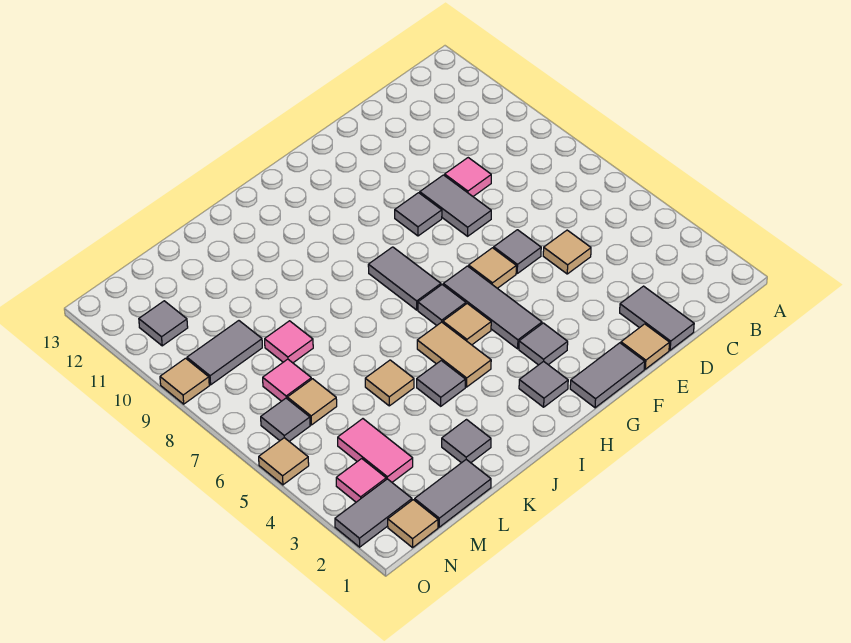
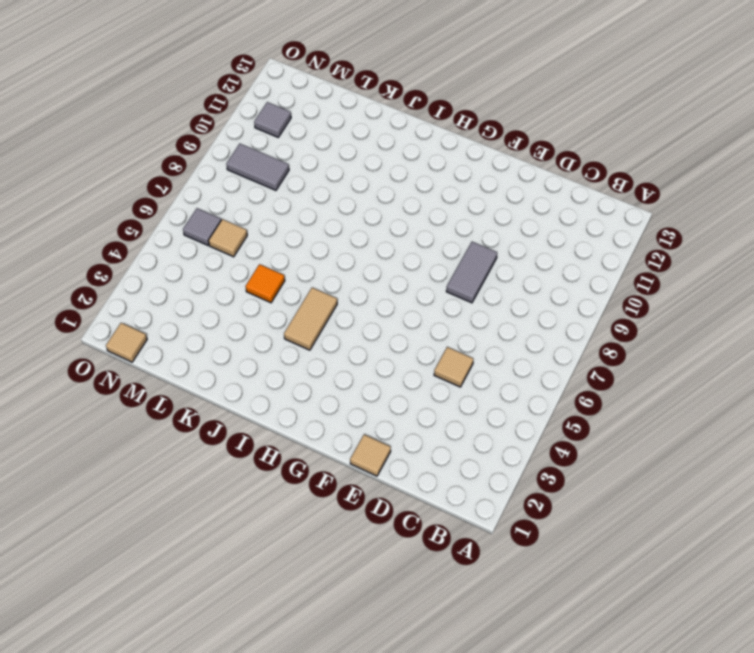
orange 1x1 tile [245,264,285,303] -> tan 1x1 tile [365,360,414,406]
none -> grey 1x2 tile [620,286,694,350]
none -> pink 1x1 tile [445,158,491,196]
none -> grey 1x1 tile [494,230,541,273]
none -> grey 1x2 tile [570,343,645,408]

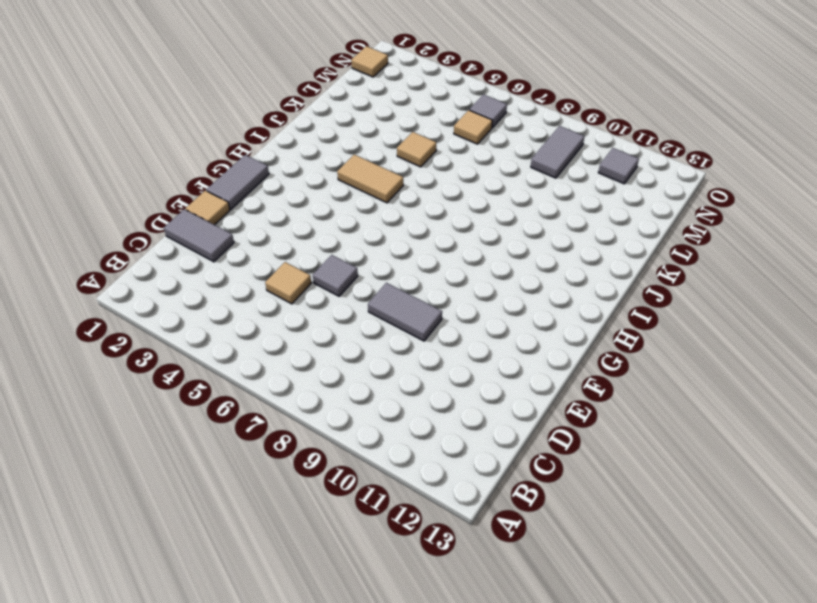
none -> pink 1x1 tile [445,158,491,196]
none -> tan 1x1 tile [469,248,516,288]
none -> grey 1x1 tile [395,193,442,236]
none -> grey 1x1 tile [519,323,568,365]

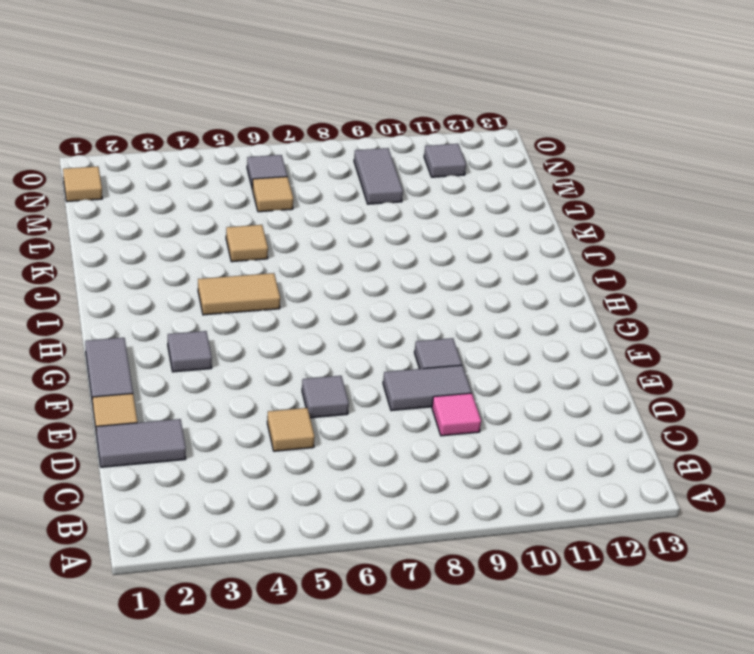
none -> tan 1x1 tile [469,248,516,288]
none -> grey 1x3 tile [443,266,542,349]
none -> grey 1x1 tile [519,361,568,407]
none -> tan 1x1 tile [443,304,491,345]

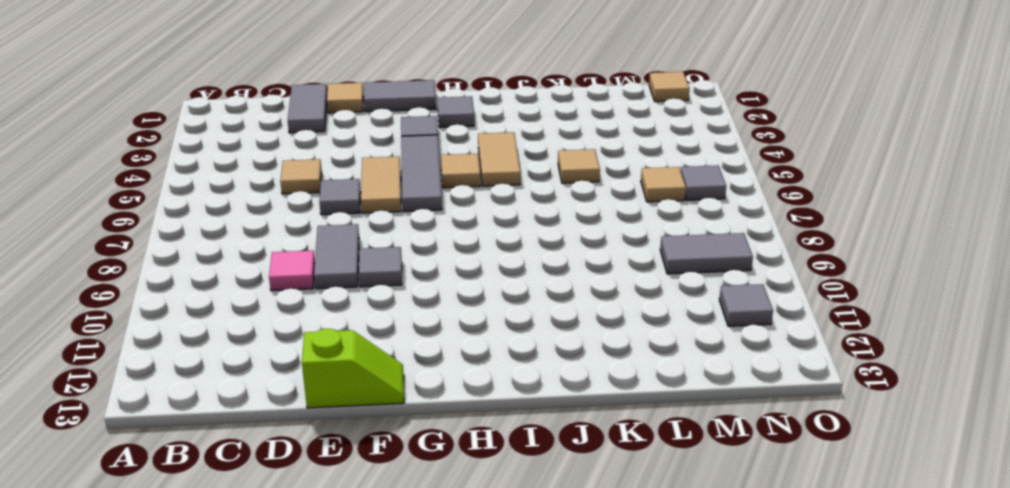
lime 1x2 slope [302,329,404,408] -> none
tan 1x2 tile [361,156,401,213] -> tan 1x1 tile [469,248,516,288]
none -> grey 1x1 tile [418,285,466,325]
none -> grey 1x2 tile [368,247,441,310]
none -> grey 1x1 tile [417,361,465,406]
none -> grey 1x1 tile [442,420,491,463]

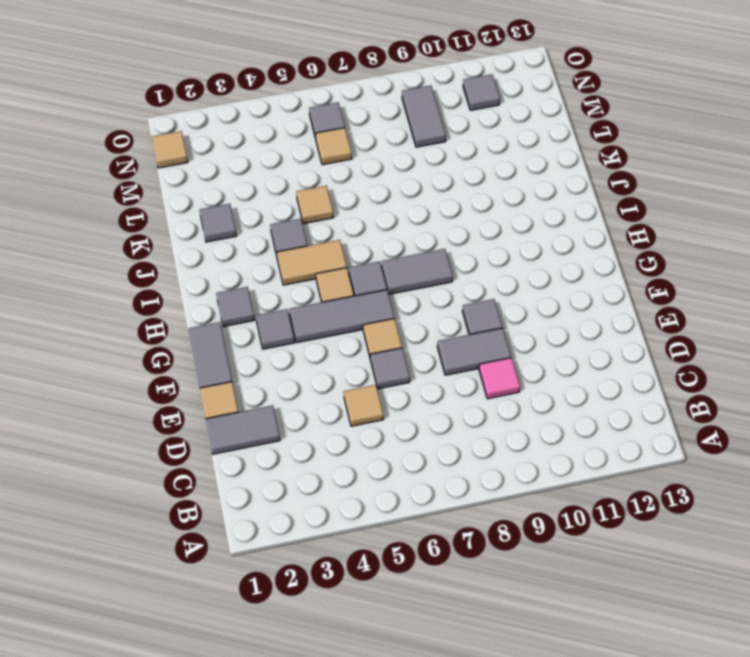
none -> grey 1x2 tile [415,460,491,527]
none -> pink 1x1 tile [265,321,313,363]
none -> pink 1x2 tile [338,419,413,482]
none -> pink 1x1 tile [263,359,311,401]

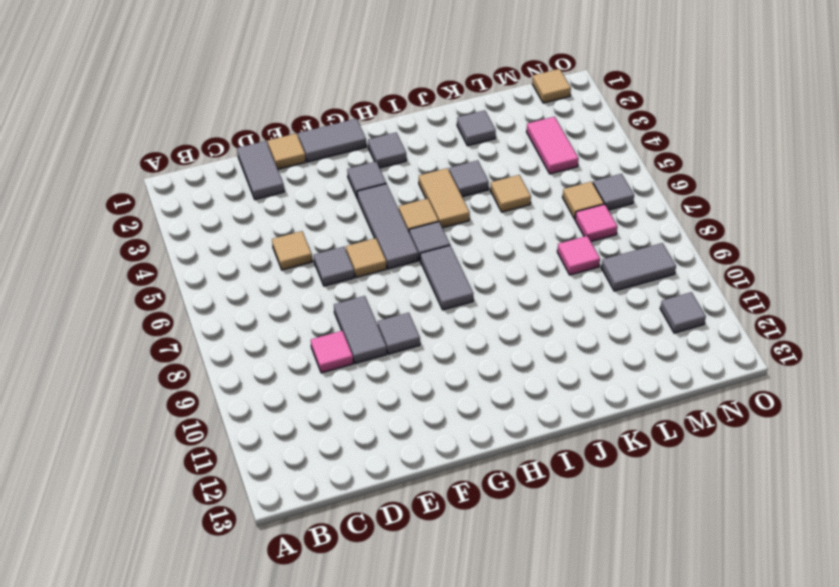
none -> grey 1x2 tile [415,460,491,527]
none -> grey 1x2 tile [335,479,412,547]
none -> pink 1x1 tile [336,459,386,502]
none -> tan 1x1 tile [259,438,309,485]

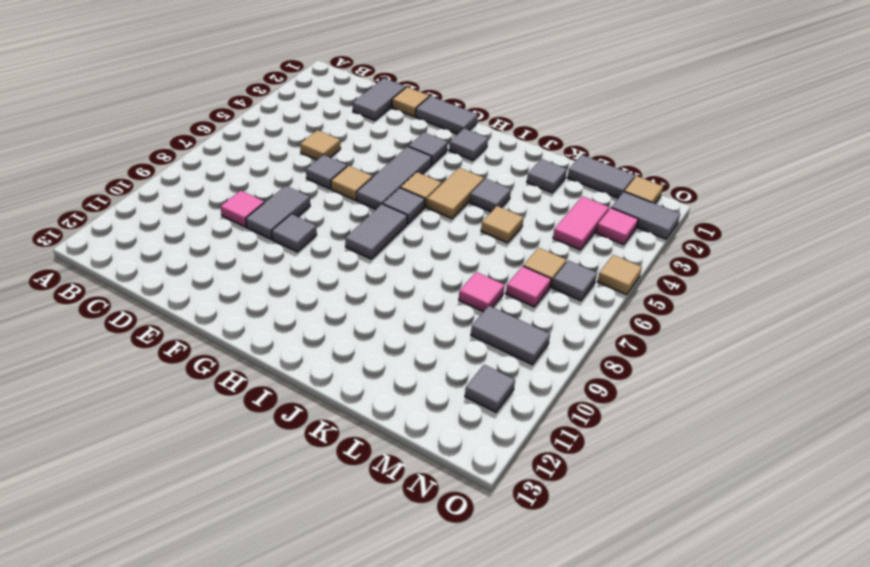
none -> tan 1x1 tile [160,358,209,404]

